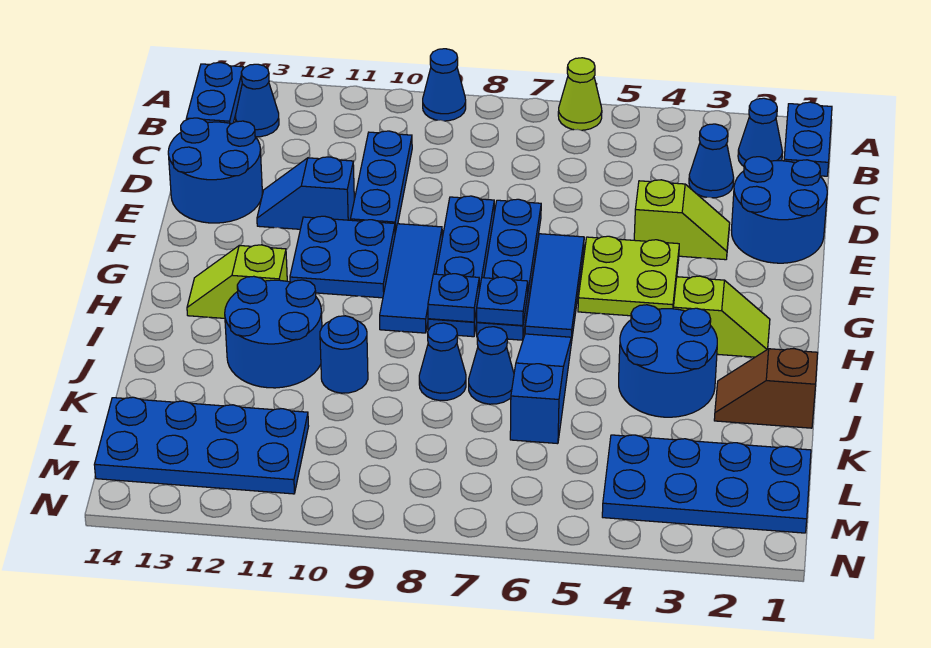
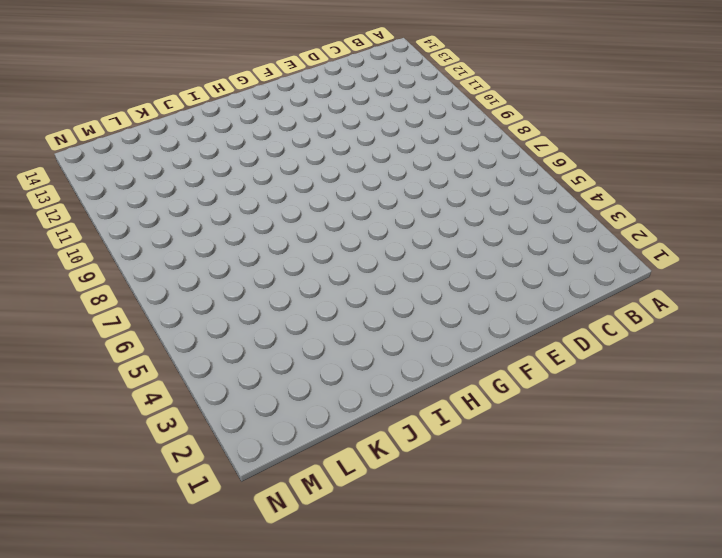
none -> blue 1x2 plate [784,102,832,176]
none -> lime 1x1 cone [558,58,602,130]
none -> blue 1x1 cone [423,49,466,121]
none -> blue 1x2 plate [186,63,243,124]

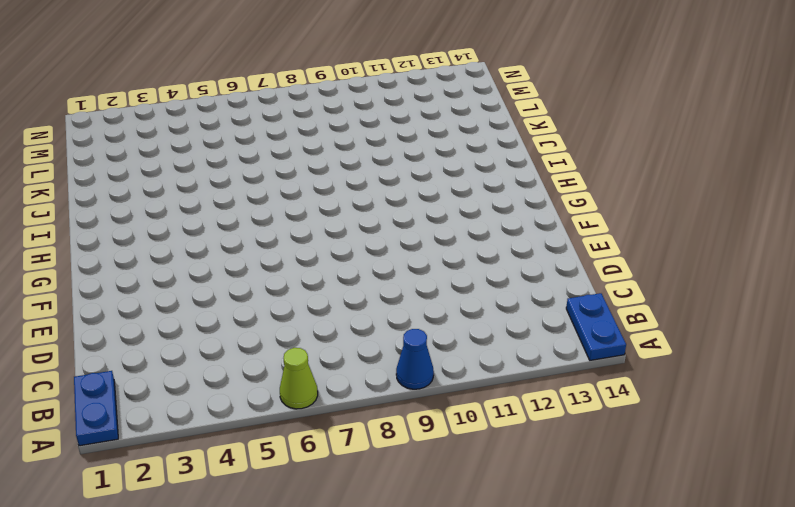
none -> blue 1x1 cone [738,98,783,166]
none -> blue 1x1 cone [236,64,279,137]
none -> blue 1x1 cone [689,124,734,198]
none -> blue 1x3 plate [350,131,412,232]

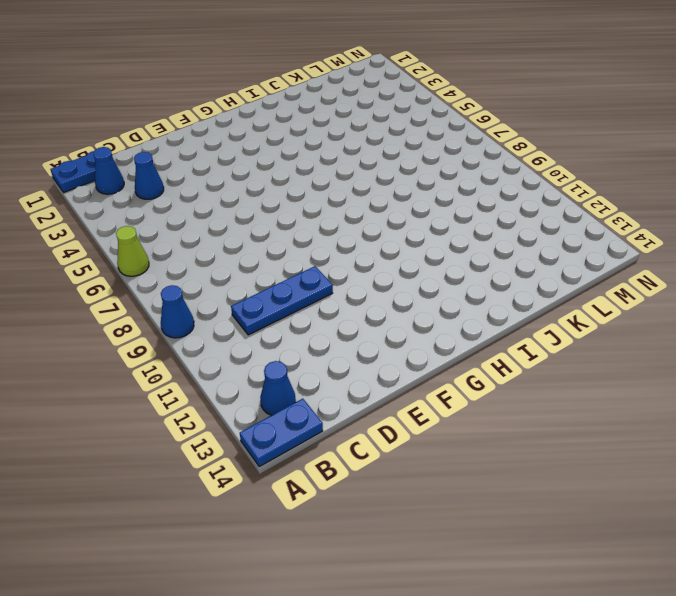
none -> blue 2x2 round brick [731,157,827,263]
none -> blue 2x2 round brick [168,118,262,223]
none -> lime 1x2 slope [634,180,730,260]
none -> blue 1x4 plate [477,199,541,340]

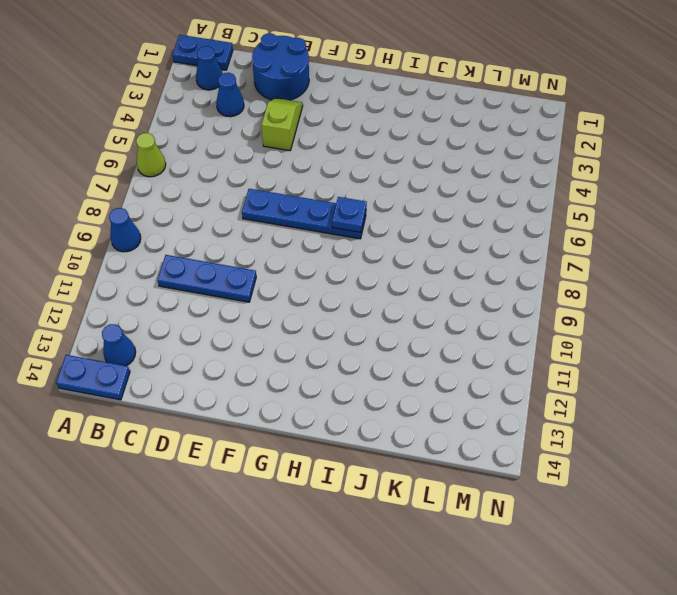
none -> blue 2x2 round brick [168,118,262,223]
none -> blue 1x4 plate [428,196,494,337]
none -> blue 1x2 slope [257,157,354,229]
none -> lime 2x2 plate [578,236,679,316]

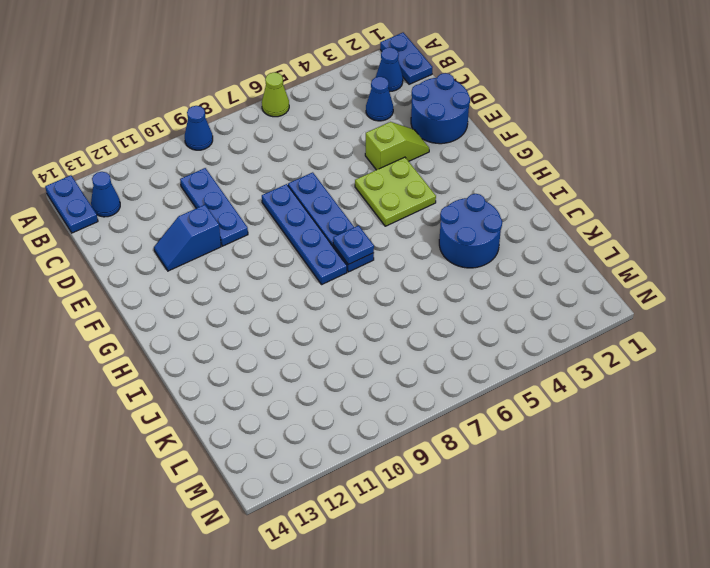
none -> blue 2x2 round brick [168,118,262,223]
none -> blue 1x3 tile [525,234,584,343]
none -> blue 1x3 tile [380,224,442,333]
none -> blue 2x2 plate [290,216,395,298]

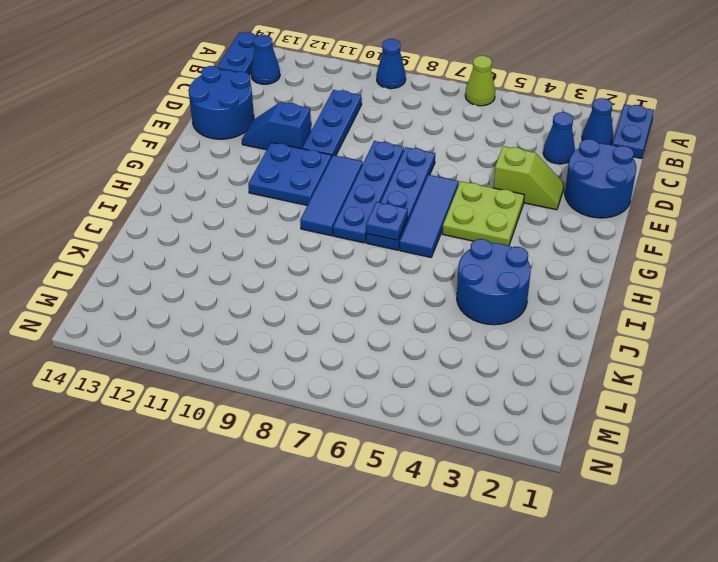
none -> lime 1x2 slope [673,276,770,357]
none -> lime 1x2 slope [187,245,287,318]
none -> blue 1x3 slope [510,334,571,444]
none -> blue 2x2 round brick [225,276,322,388]

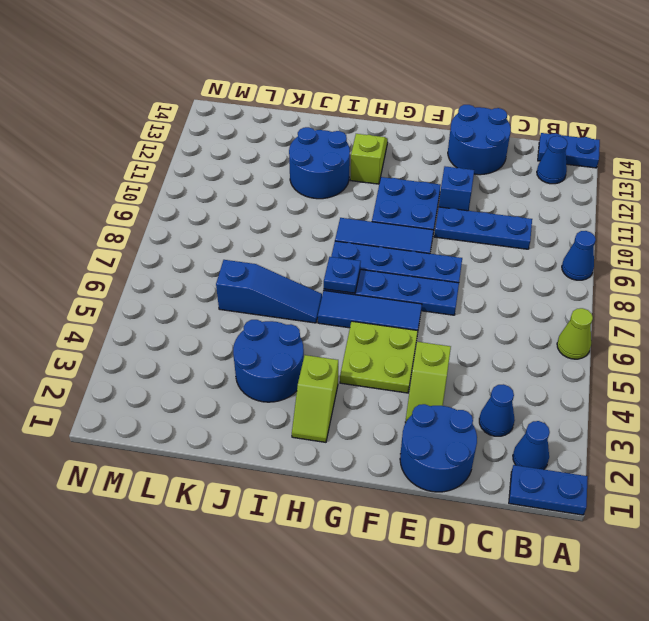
none -> brown 1x2 slope [714,349,818,428]
none -> blue 1x1 cone [469,327,514,404]
none -> blue 1x1 cone [419,323,466,401]
none -> blue 1x1 round brick [320,316,368,393]

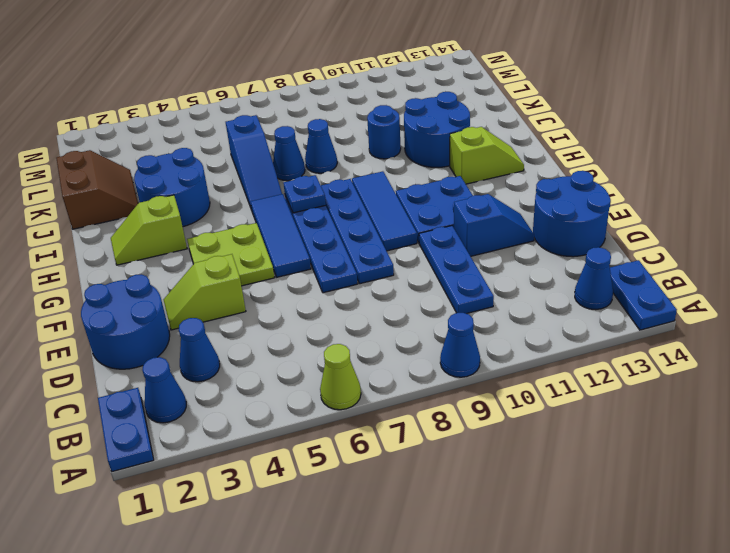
brown 2x2 slope [56,150,138,229] -> brown 1x2 slope [714,349,818,428]
none -> blue 2x4 plate [602,435,811,533]
none -> blue 2x4 plate [94,397,309,494]
none -> blue 1x1 plate [428,274,479,322]

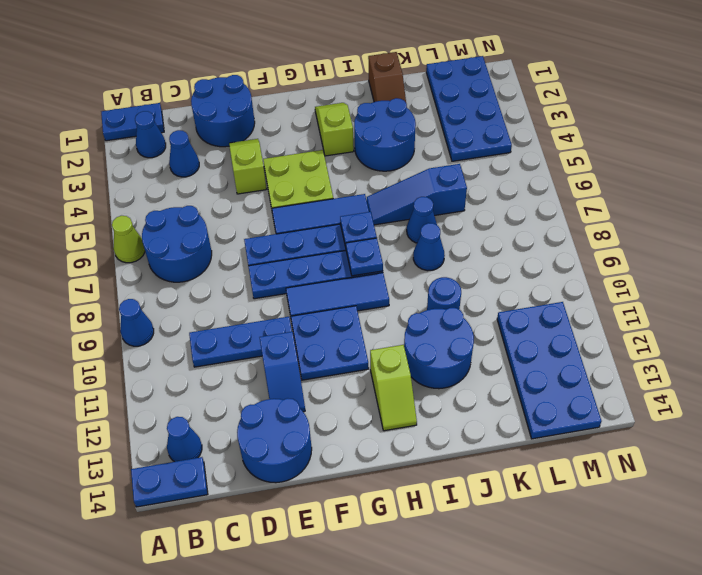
blue 2x2 round brick [142,206,212,282] -> none

